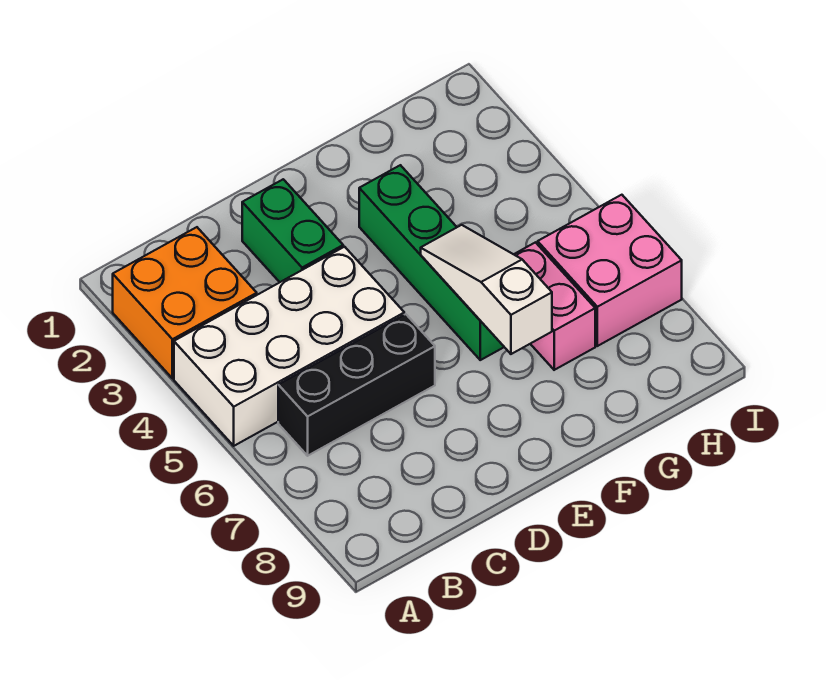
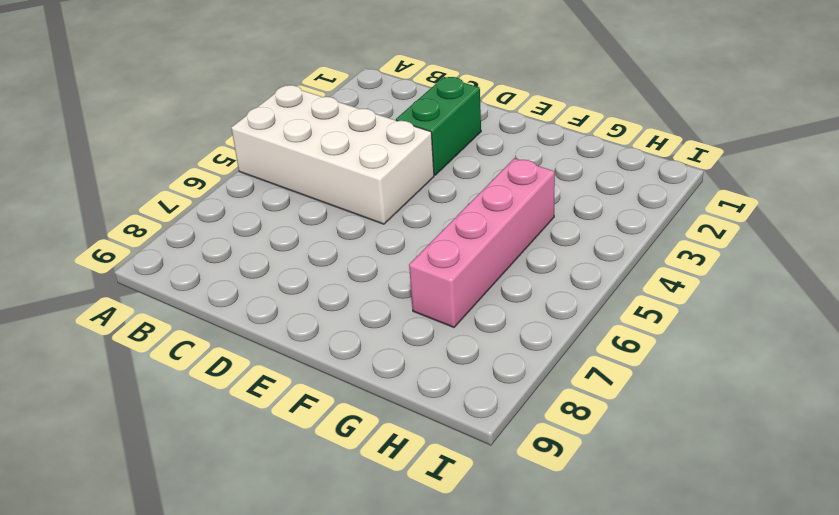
pink 1x4 brick [409,158,555,327] -> pink 1x2 brick [514,242,595,370]
none -> orange 2x2 brick [113,227,257,379]
none -> black 1x3 brick [278,314,435,456]

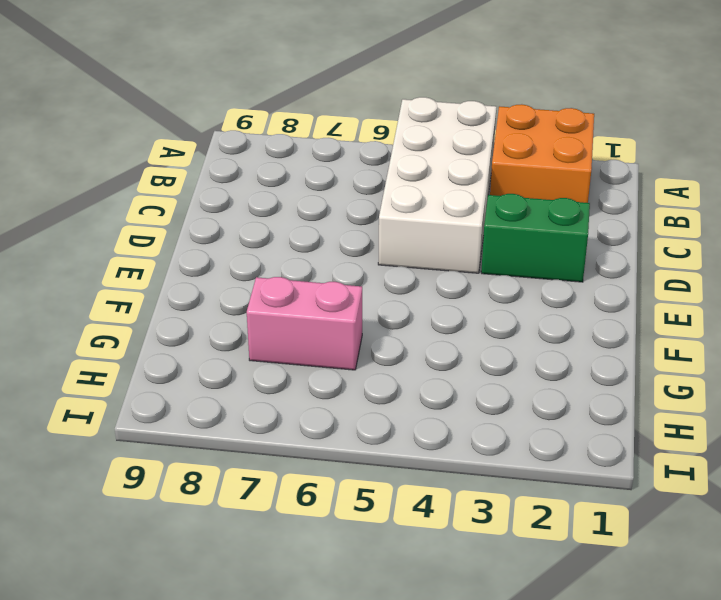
none -> black 1x3 brick [278,314,435,456]
none -> green 1x4 brick [359,165,504,360]

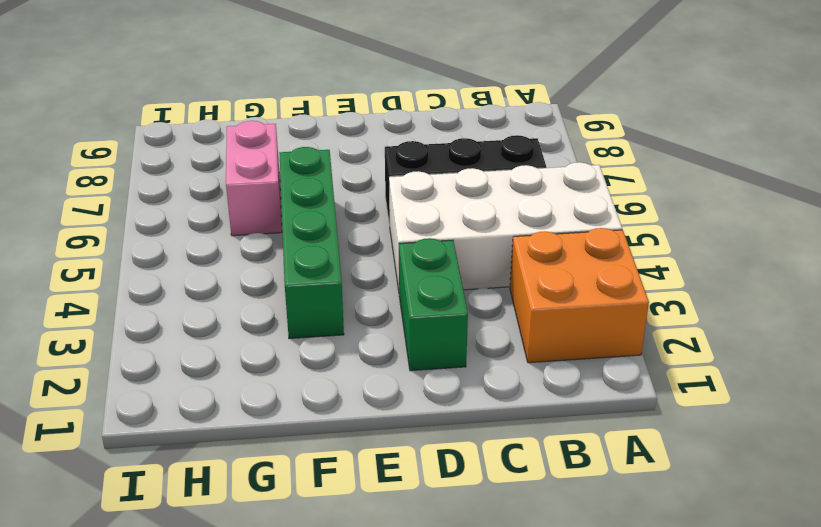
none -> pink 2x2 brick [538,195,682,346]
none -> white 1x3 slope [421,225,552,354]

